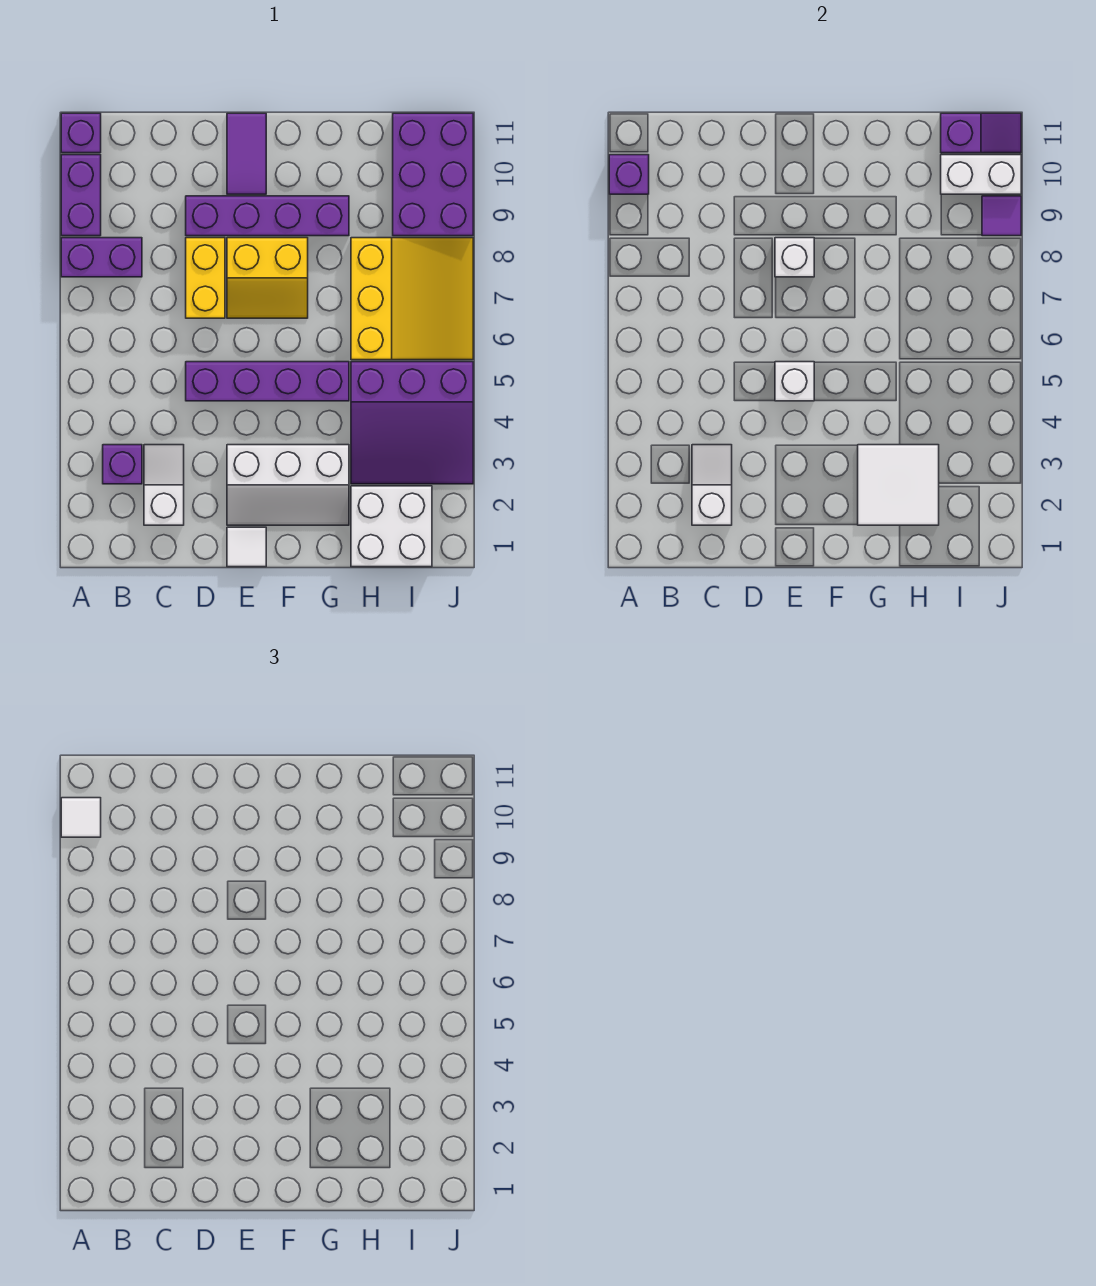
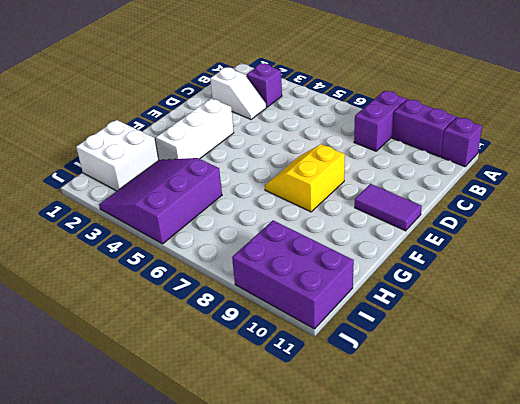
none -> purple 1x4 brick [186,362,349,401]
none -> yellow 1x2 brick [186,238,225,318]
none -> purple 1x4 brick [186,196,349,236]

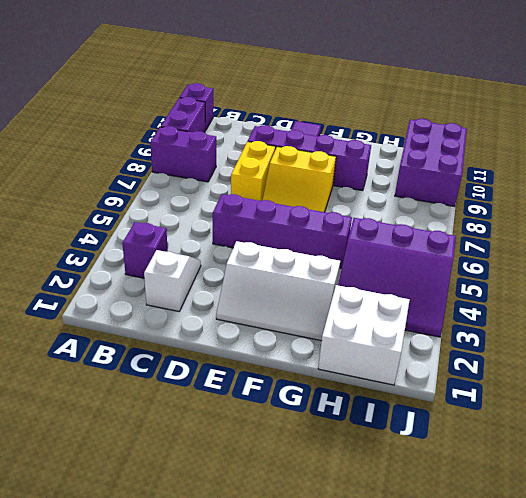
none -> white 1x1 tile [227,527,266,567]
none -> yellow 3x3 slope [351,238,473,360]
none -> purple 1x1 brick [609,155,649,194]

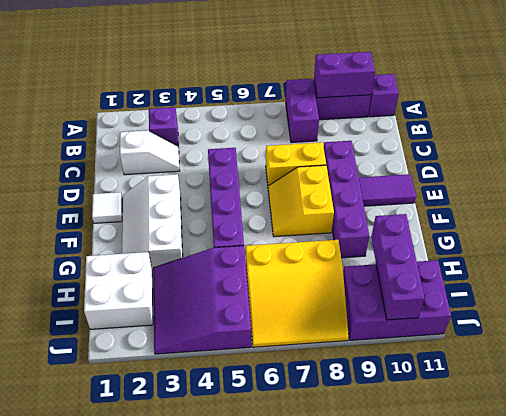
purple 1x2 brick [314,52,375,98] -> purple 1x1 brick [609,155,649,194]
purple 1x3 brick [371,214,425,320] -> white 1x2 brick [941,155,1021,194]
none -> white 1x2 slope [692,445,732,525]
none -> white 1x1 brick [775,362,814,401]
none -> white 1x1 brick [775,238,814,277]

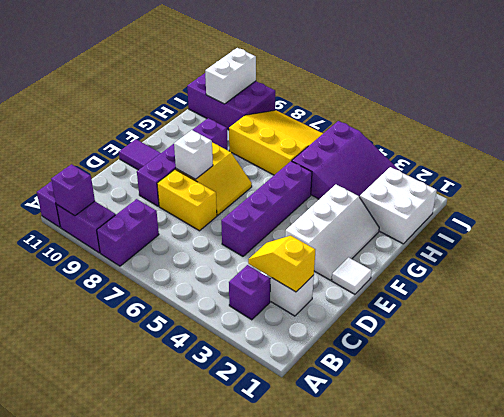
yellow 1x2 slope [248,236,315,292] -> white 1x2 slope [692,445,732,525]
none -> white 1x1 brick [775,362,814,401]
none -> white 2x2 tile [858,445,939,525]
none -> purple 1x2 slope [941,113,1021,153]

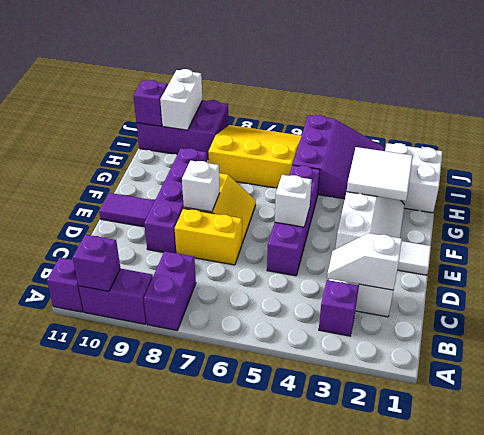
none -> purple 1x1 tile [982,196,1021,236]
none -> white 1x1 tile [61,798,101,837]

